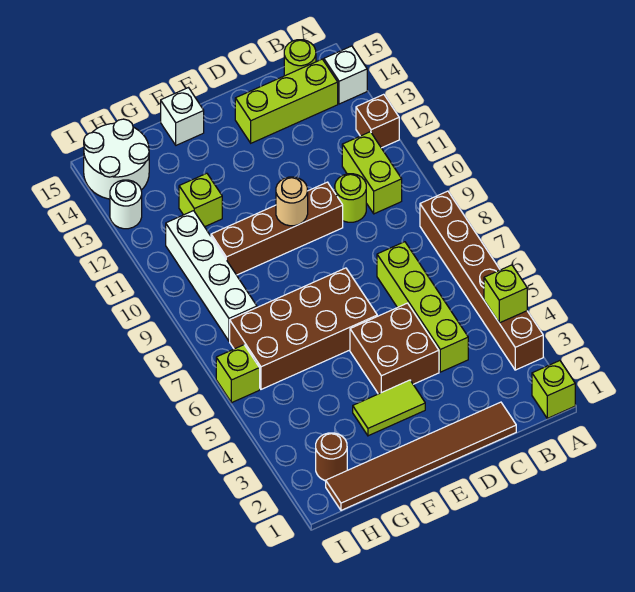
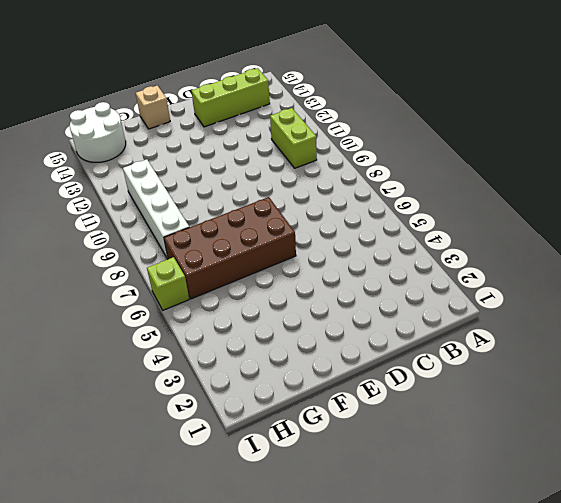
tan 1x1 brick [136,85,170,129] -> white 1x1 brick [161,88,204,145]
none -> lime 1x1 brick [532,361,575,418]
none -> brown 1x6 brick [420,191,543,370]
none -> brown 1x1 brick [356,94,399,148]

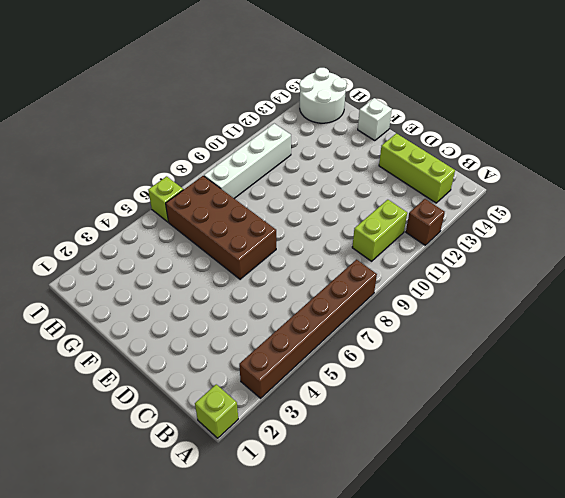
none -> white 1x1 brick [324,46,367,104]
none -> lime 1x1 round brick [284,40,316,76]
none -> brown 1x6 tile [326,402,516,510]

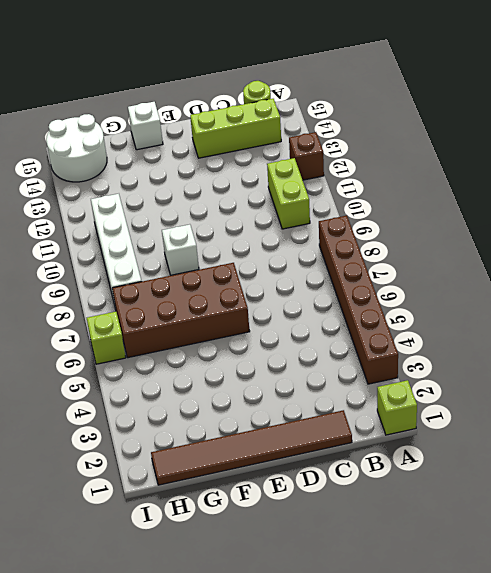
white 1x1 brick [162,224,199,275] -> white 1x1 brick moved to [324,46,367,104]
none -> lime 1x4 brick [377,242,468,372]
none -> lime 1x1 round brick [335,174,366,222]
none -> brown 2x2 brick [350,303,439,394]

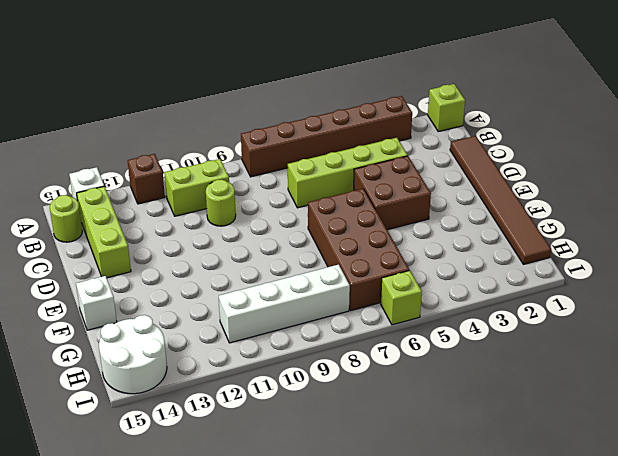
none -> brown 1x4 brick [211,182,343,275]
none -> lime 1x2 tile [353,380,425,436]
none -> lime 1x1 brick [179,173,222,227]

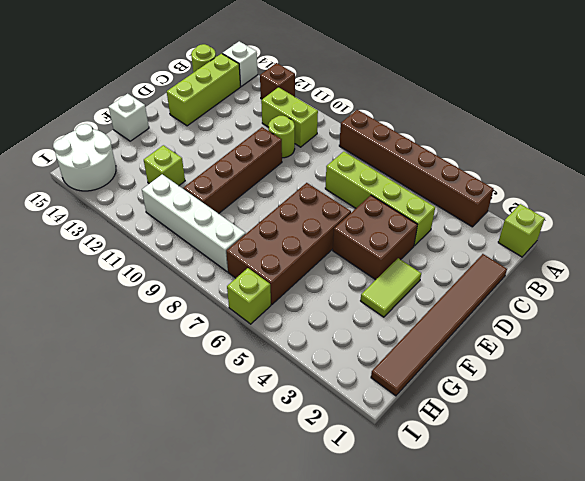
none -> brown 1x1 round brick [316,433,347,481]
none -> white 1x1 round brick [110,180,142,229]
none -> lime 1x1 brick [484,265,527,323]

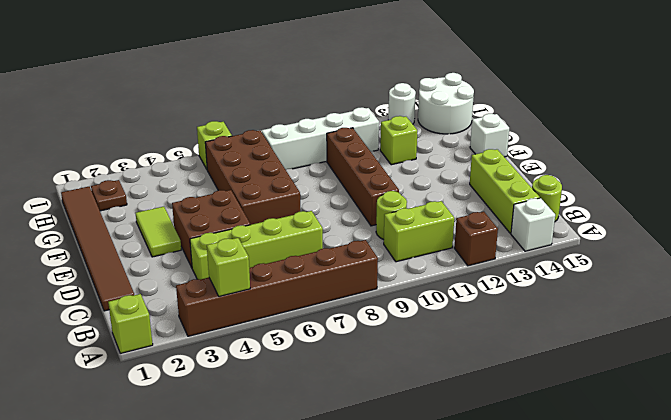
brown 1x1 plate [91,180,127,211] -> brown 1x1 round brick [316,433,347,481]
none -> tan 1x1 round brick [276,177,308,226]

